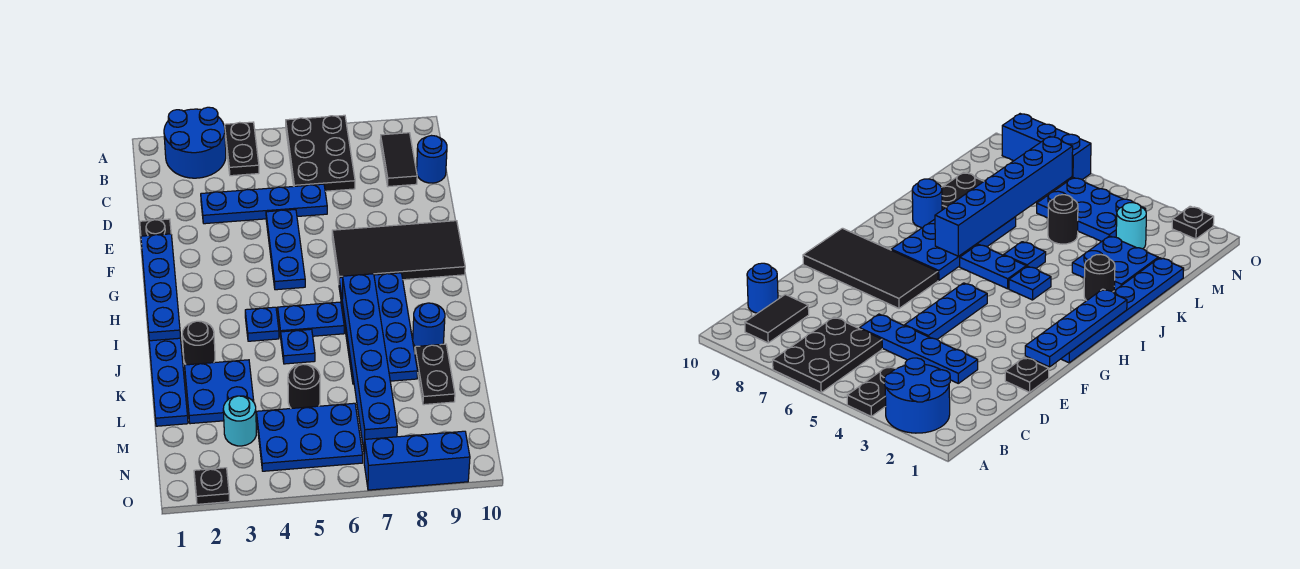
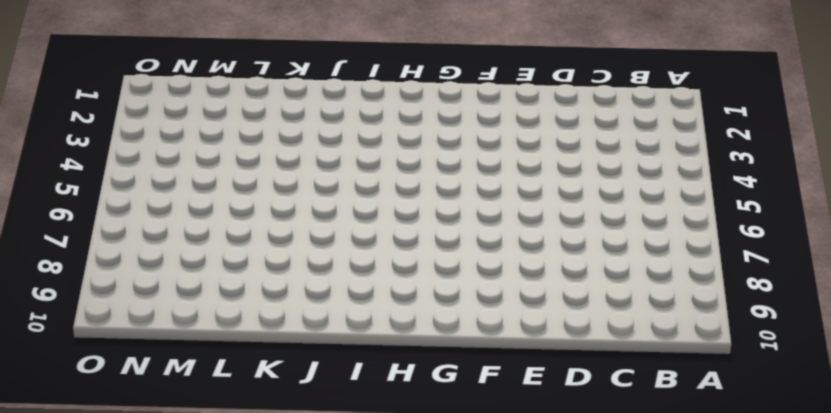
none -> blue 2x2 round brick [164,107,226,178]
none -> black 1x2 plate [225,122,259,176]
none -> black 2x3 plate [286,115,355,191]

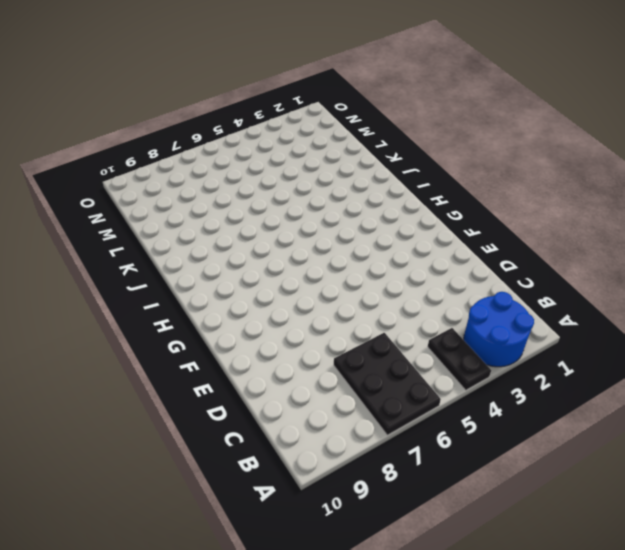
none -> black 1x2 tile [380,133,417,187]
none -> blue 1x1 round brick [417,136,447,183]
none -> blue 1x4 plate [201,184,327,224]

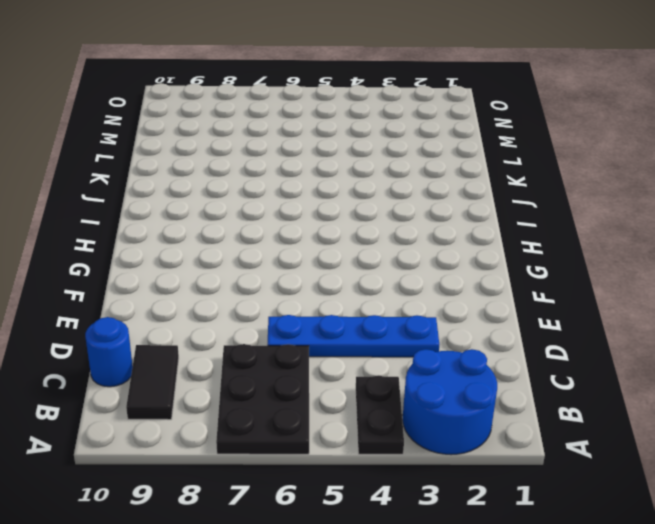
none -> black 1x1 plate [140,219,171,236]
none -> blue 1x3 plate [266,209,305,290]
none -> black 2x4 tile [332,221,465,282]

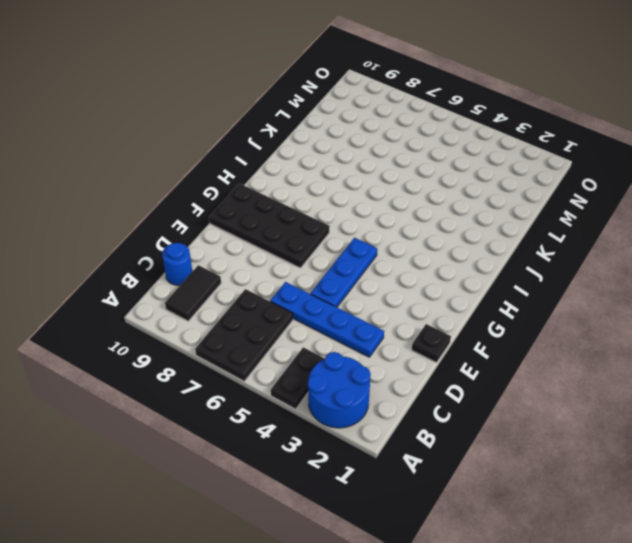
black 2x4 plate [209,184,330,268] -> black 2x4 tile [332,221,465,282]
none -> blue 1x6 plate [149,338,188,426]
none -> blue 2x4 plate [339,273,418,384]
none -> blue 1x1 plate [245,307,279,341]

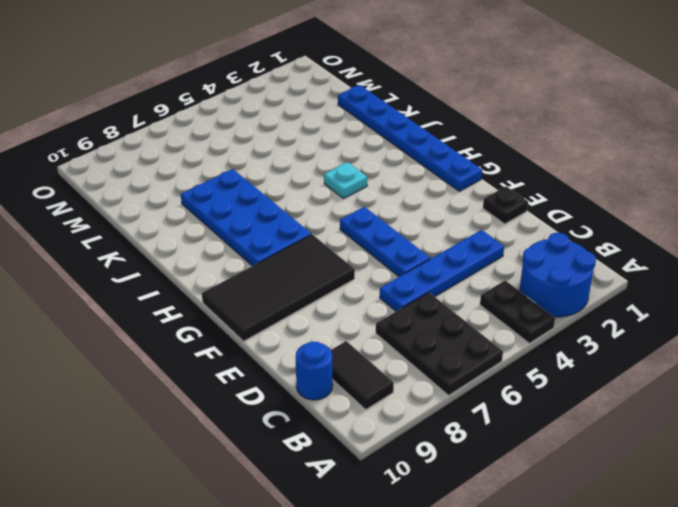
cyan 1x1 plate [324,162,367,198] -> blue 1x1 plate [245,307,279,341]
none -> blue 1x2 plate [278,302,344,337]
none -> black 1x1 round brick [182,321,215,365]
none -> blue 1x1 plate [281,329,315,364]

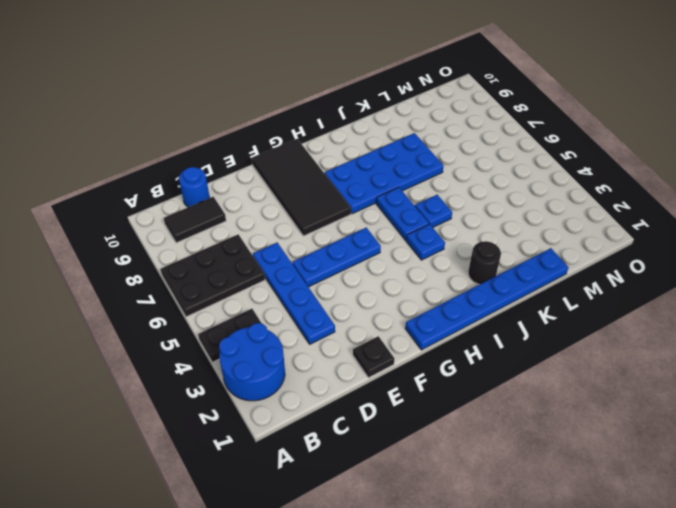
none -> blue 1x1 round brick [413,303,445,347]
none -> blue 2x2 plate [185,360,254,424]
none -> black 1x2 plate [415,344,455,405]

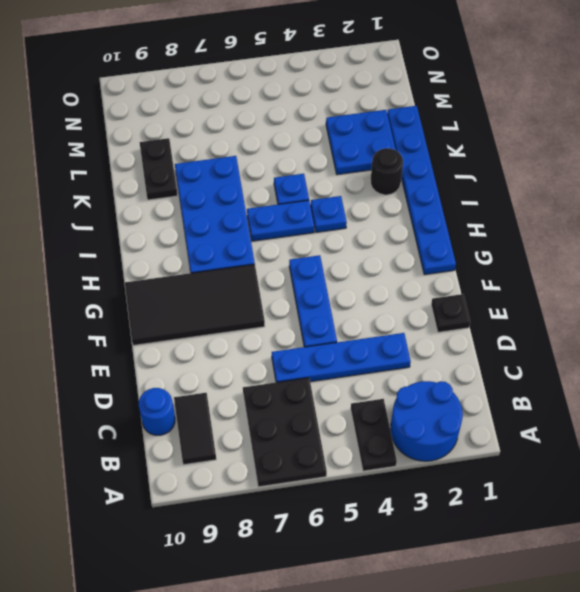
none -> blue 1x1 round brick [413,303,445,347]
none -> black 1x1 round brick [288,364,320,408]
none -> cyan 1x1 round brick [223,396,256,446]

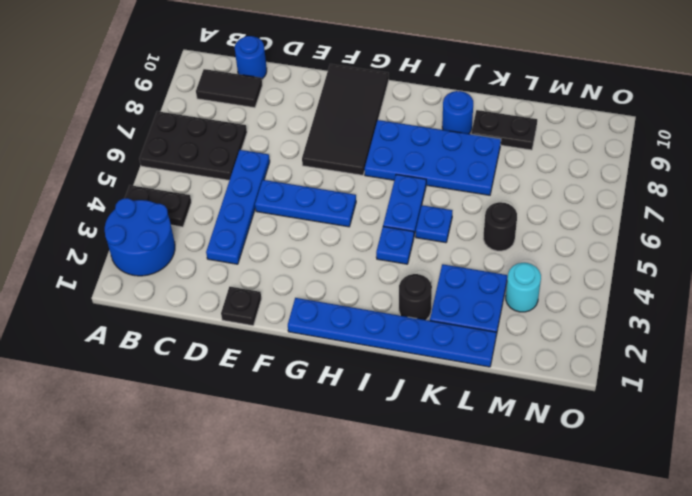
none -> blue 2x3 plate [257,403,363,471]
none -> black 1x1 plate [194,468,230,504]
none -> blue 1x3 brick [364,431,470,490]

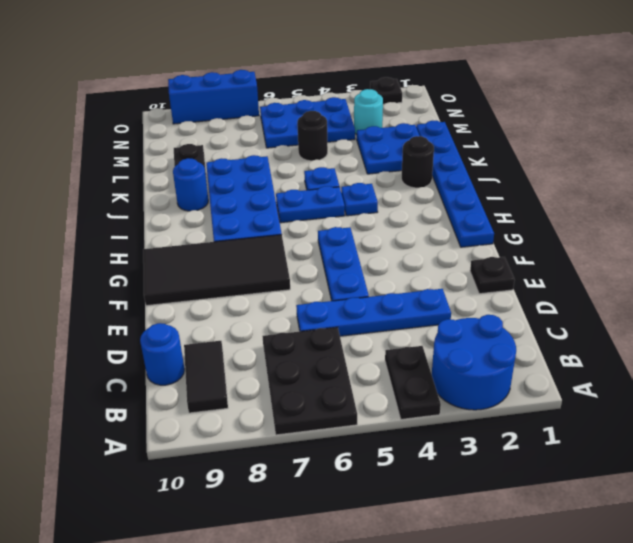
none -> blue 1x4 plate [141,234,181,341]
none -> blue 1x6 brick [342,274,397,453]

